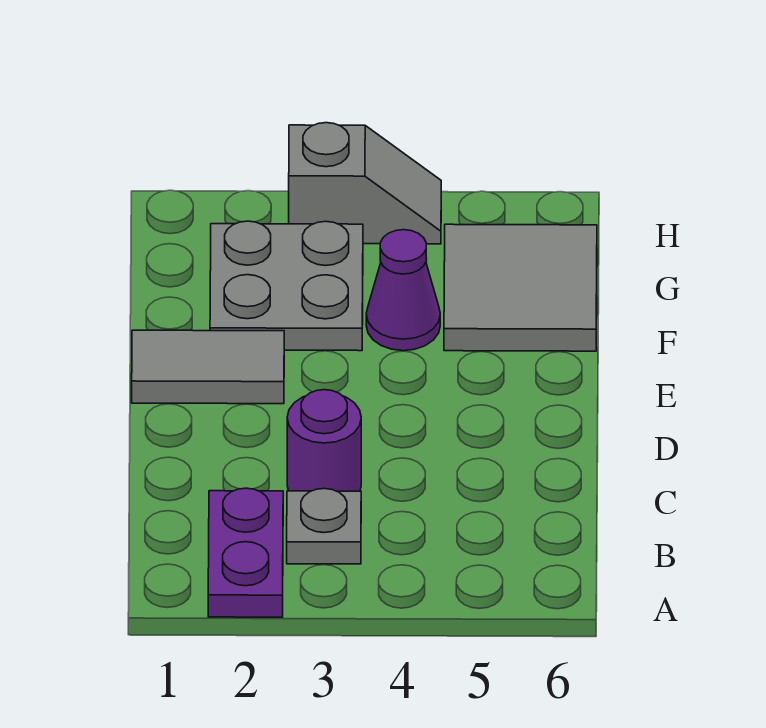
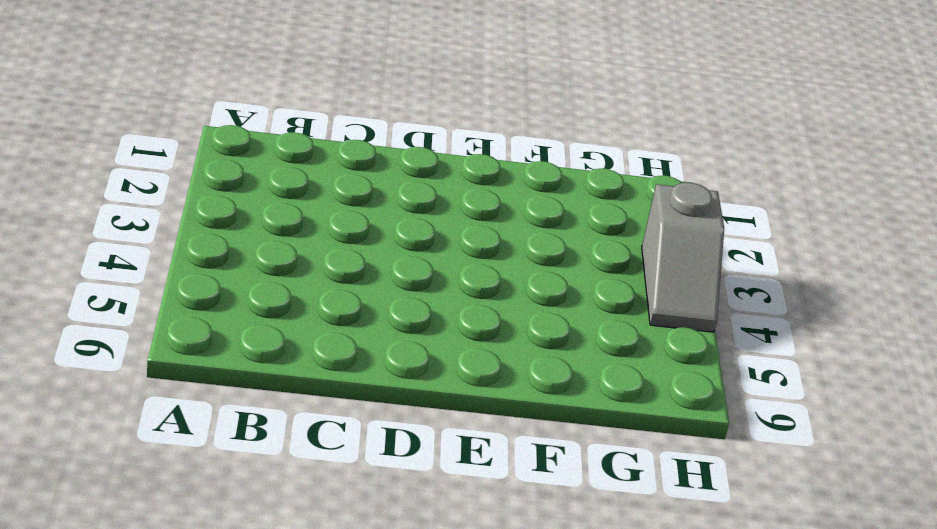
none -> purple 1x2 plate [208,488,283,617]
none -> grey 1x1 plate [287,489,361,564]

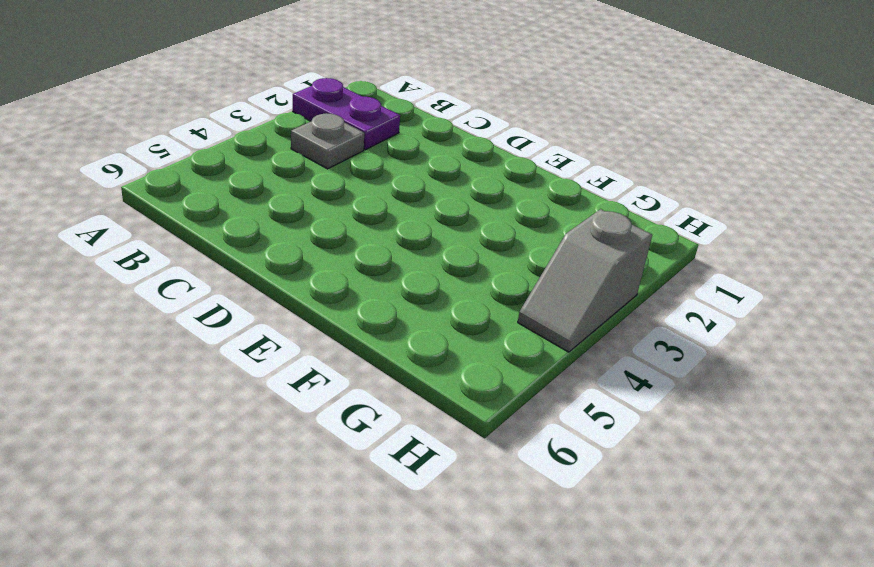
none -> purple 1x1 round brick [287,390,361,491]
none -> grey 1x2 tile [132,330,284,404]

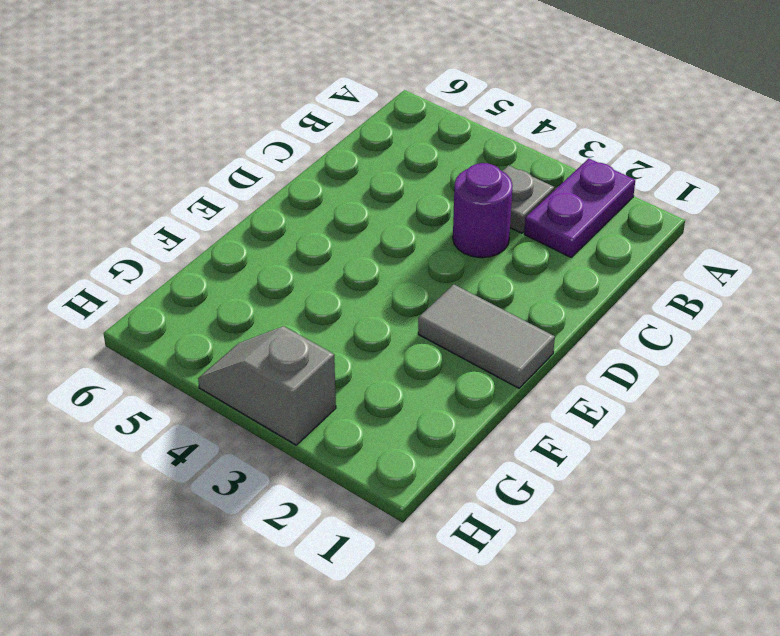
none -> grey 2x2 plate [210,221,363,351]
none -> purple 1x1 cone [366,230,440,351]

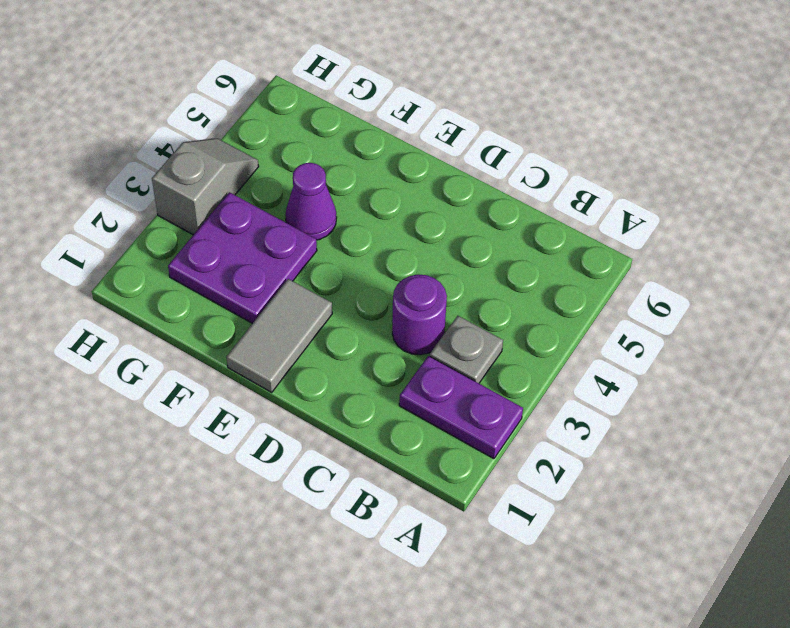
purple 2x2 plate [168,192,317,324] -> grey 2x2 plate [210,221,363,351]
none -> grey 2x2 tile [444,224,597,351]

